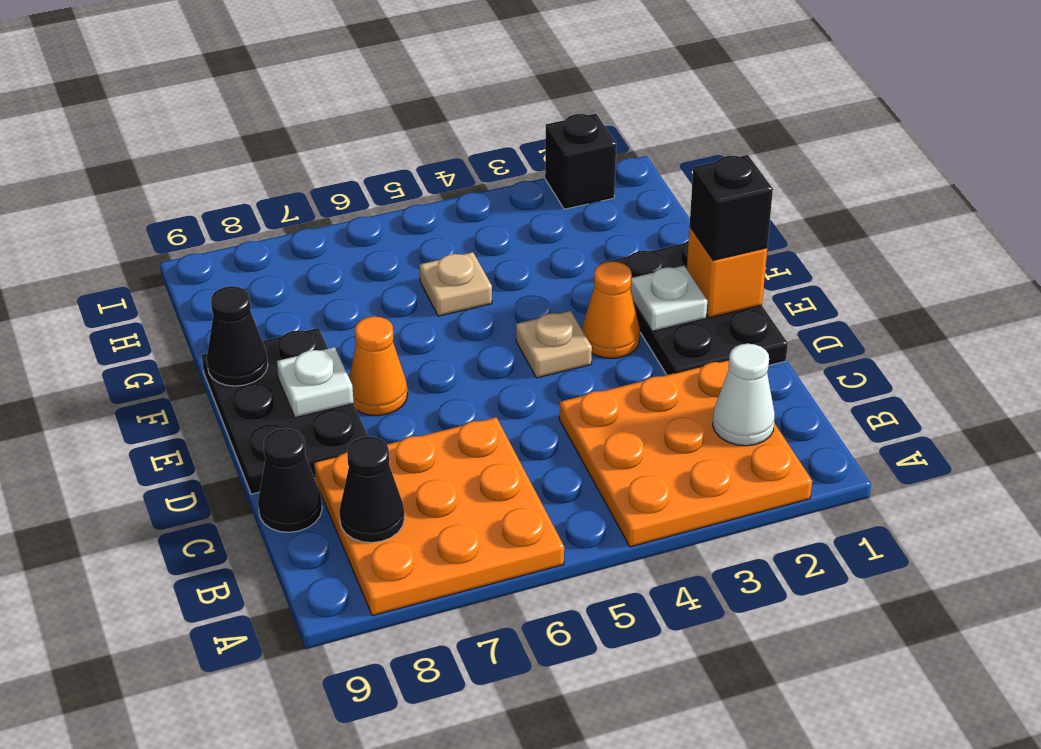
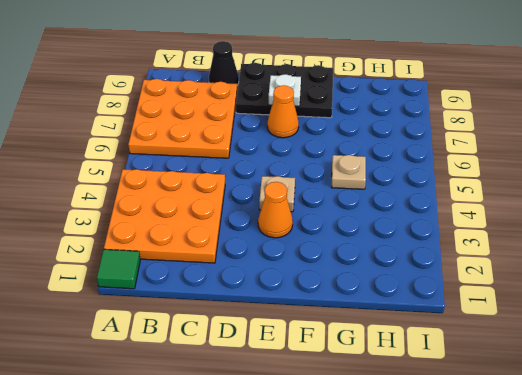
green 1x1 tile [97,249,140,289] -> none
none -> black 2x3 plate [608,240,788,375]
none -> black 1x1 brick [545,114,616,209]
none -> white 1x1 cone [713,344,775,446]

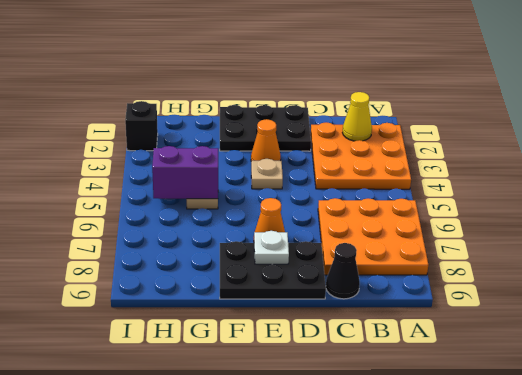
yellow 1x1 cone [342,92,372,141] -> white 1x1 cone [713,344,775,446]
purple 1x2 brick [152,146,218,199] -> none
none -> black 1x1 cone [339,437,404,543]
none -> orange 1x1 brick [687,227,767,318]
none -> white 1x1 plate [630,266,707,331]

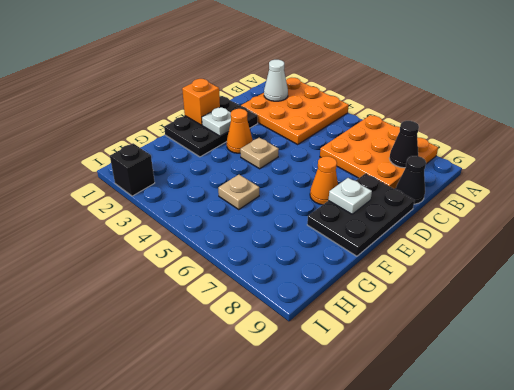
none -> black 1x1 cone [207,286,268,386]
none -> black 1x1 brick [690,155,773,260]

